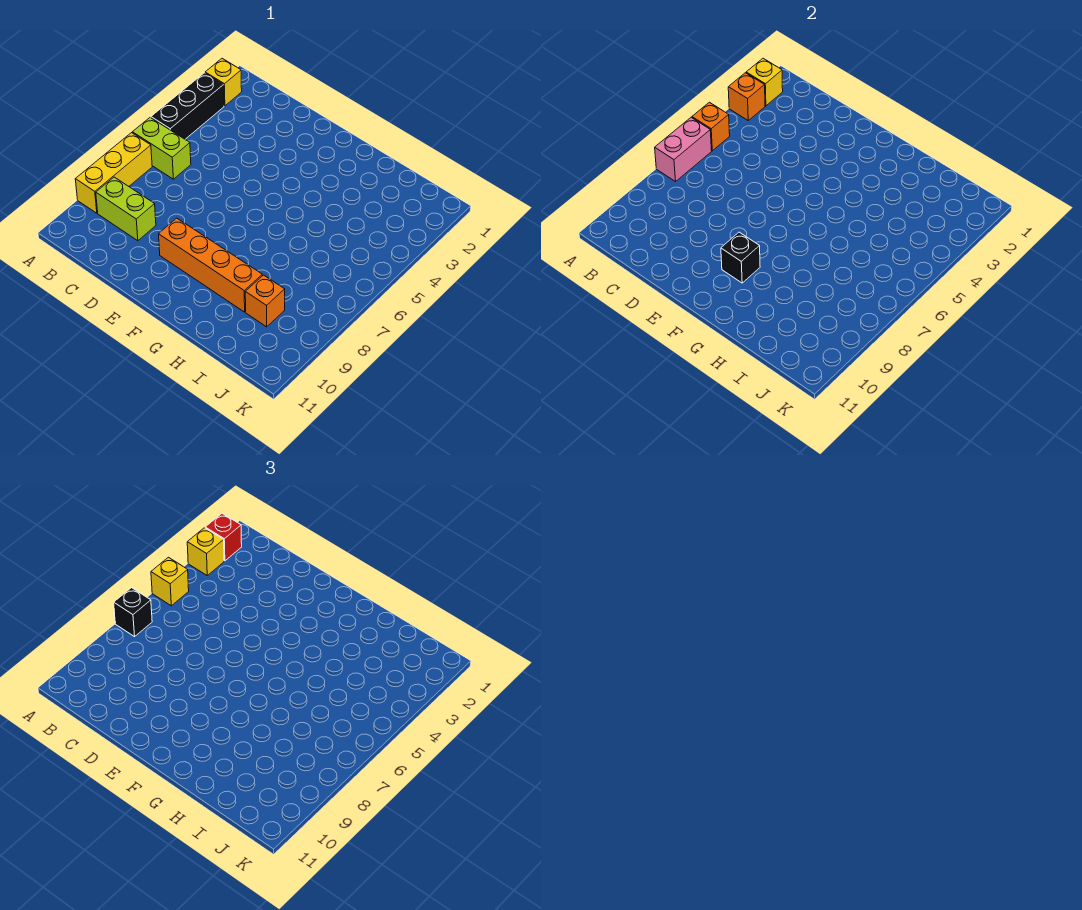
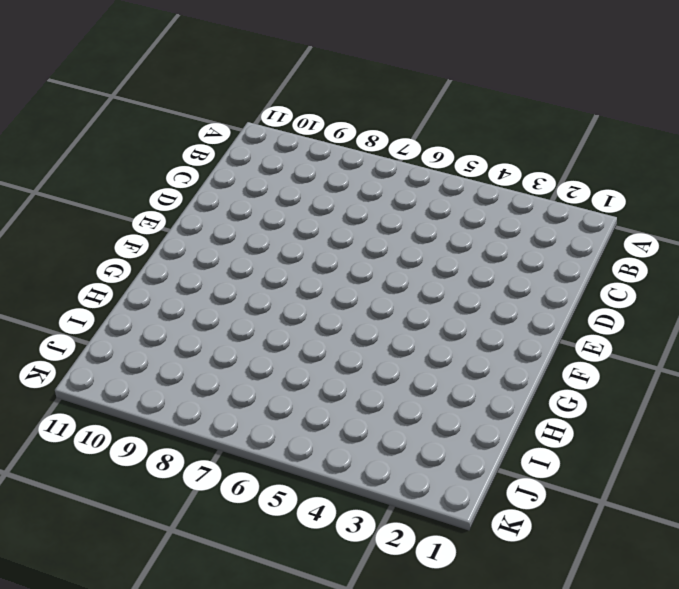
none -> yellow 1x1 brick [205,58,242,106]
none -> black 1x3 brick [151,73,224,139]
none -> lime 1x2 brick [132,118,191,179]

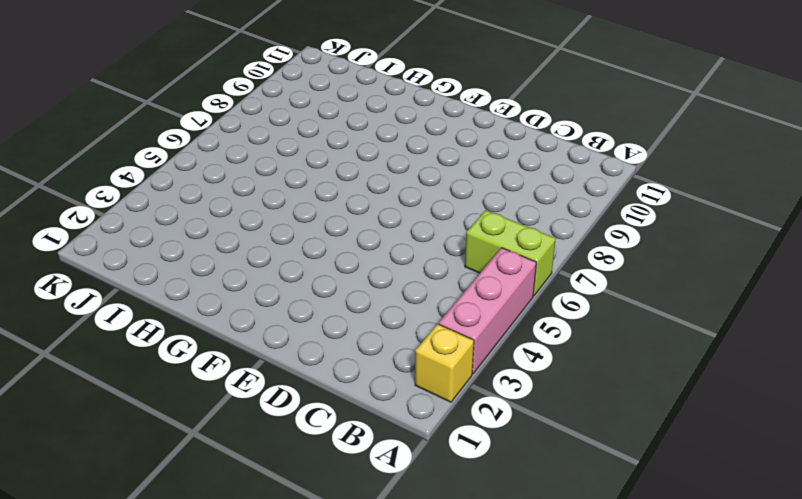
pink 1x3 brick [439,248,536,374] -> black 1x3 brick [151,73,224,139]
none -> yellow 1x3 brick [75,133,152,213]
none -> lime 1x2 brick [96,177,156,241]
none -> orange 1x4 brick [159,218,262,312]

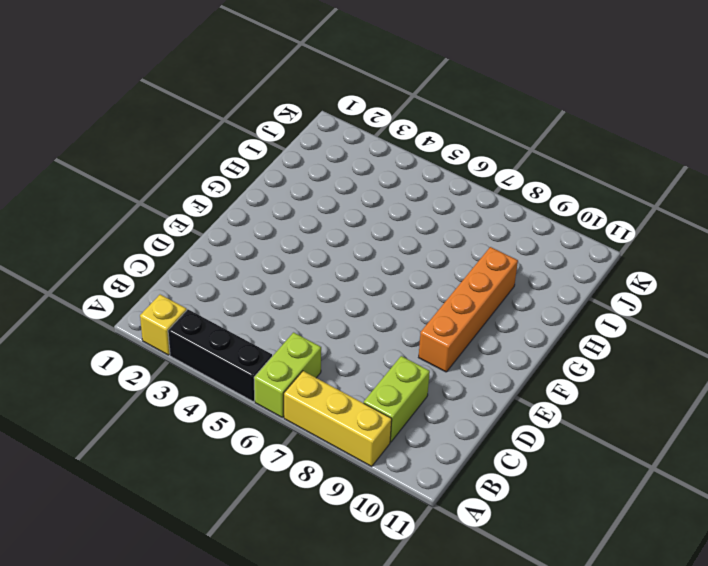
none -> orange 1x1 brick [245,275,285,327]
none -> yellow 1x1 brick [746,58,783,106]
none -> orange 1x1 brick [728,73,765,120]

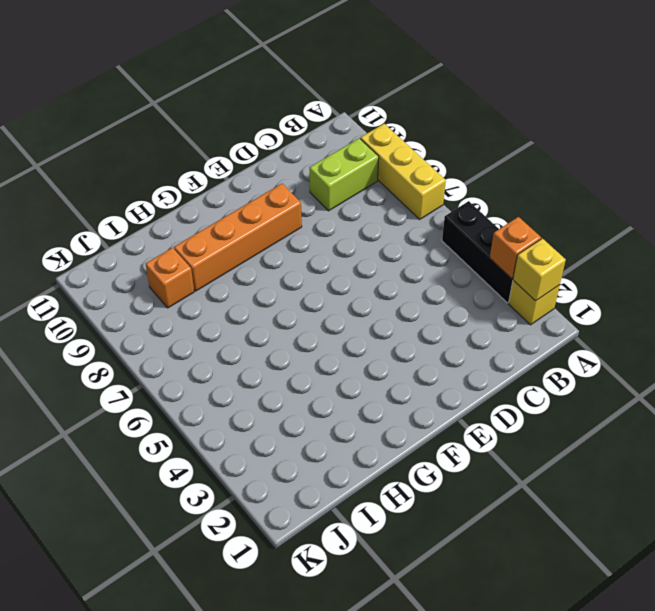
none -> lime 1x2 brick [132,118,191,179]
none -> orange 1x1 brick [692,102,730,151]
none -> pink 1x2 brick [655,118,712,182]

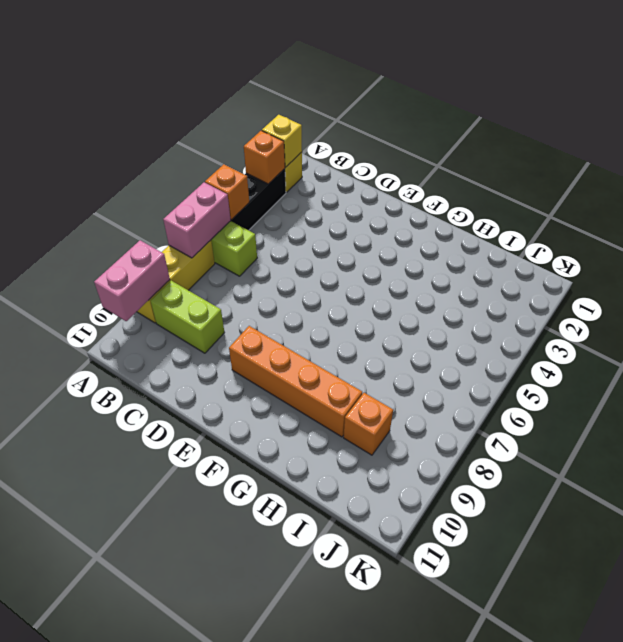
pink 1x2 brick [94,240,170,321] -> none
none -> black 1x1 brick [721,232,760,283]
none -> red 1x1 brick [205,513,242,561]
none -> yellow 1x1 brick [187,528,224,575]

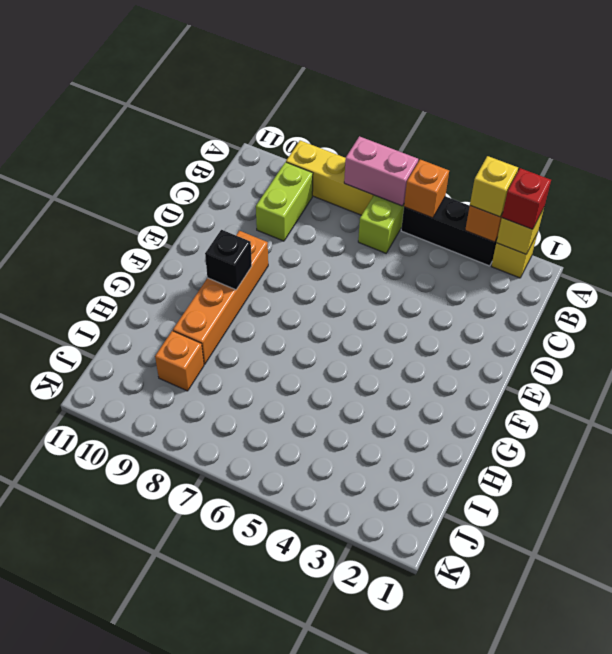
none -> yellow 1x1 brick [151,557,189,606]
none -> black 1x1 brick [114,588,152,637]

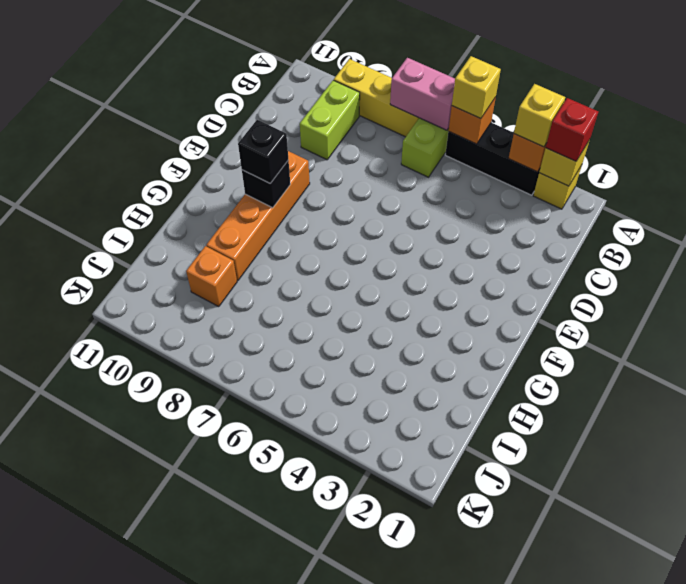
black 1x1 brick [238,120,288,183] -> black 1x1 brick moved to [114,588,152,637]

